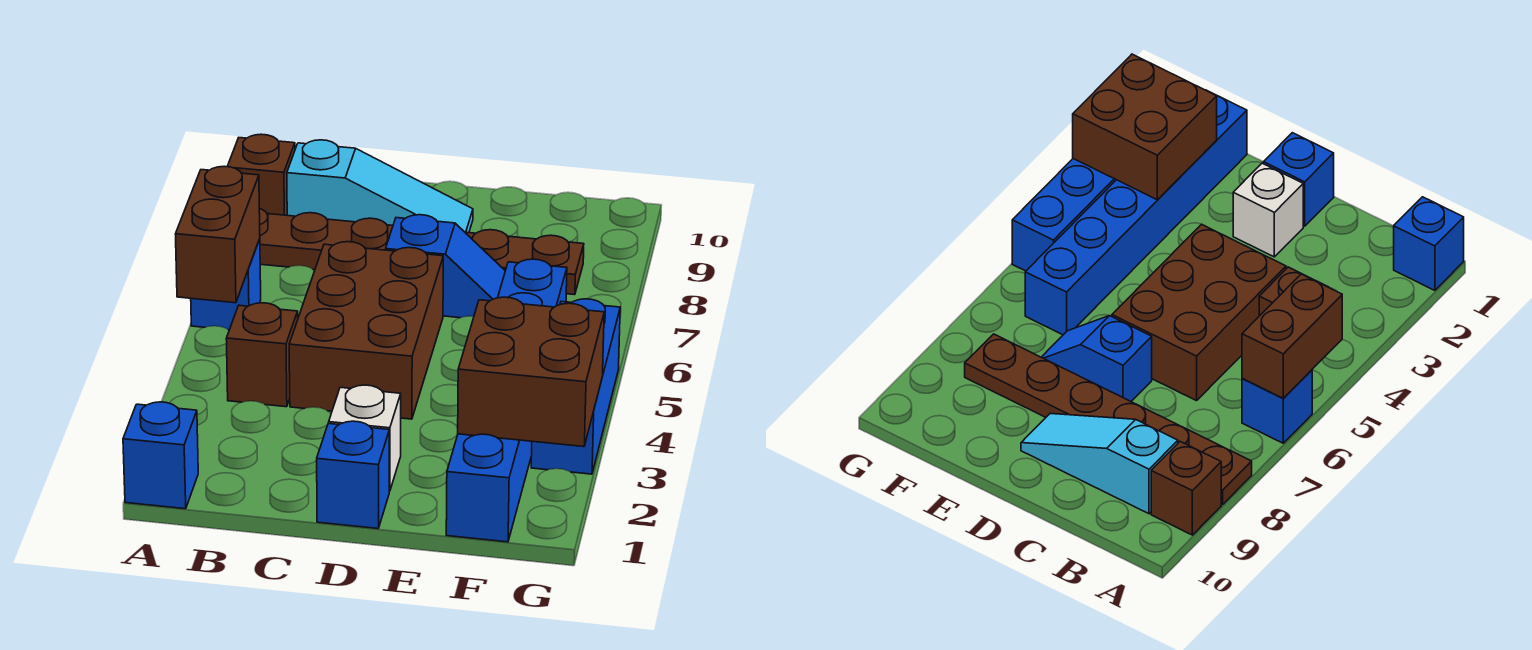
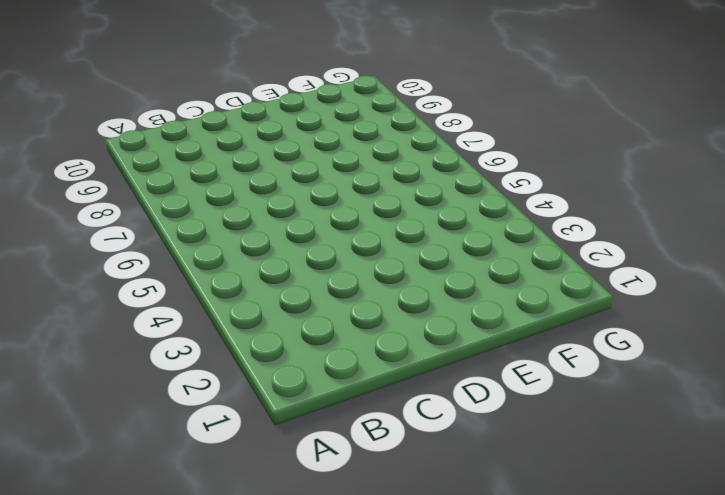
none -> blue 1x1 brick [123,402,198,509]
none -> blue 1x1 brick [191,239,261,330]
none -> brown 1x6 plate [259,209,584,295]

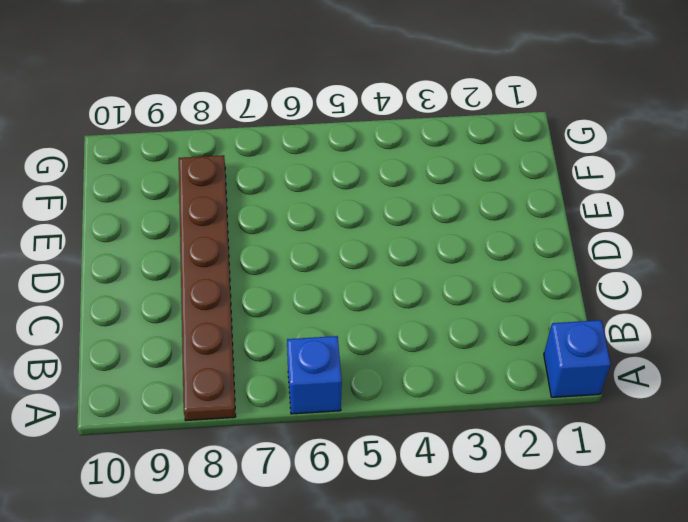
none -> brown 1x1 brick [227,134,295,215]
none -> brown 1x1 brick [226,303,298,407]
none -> cyan 1x3 slope [287,140,473,233]

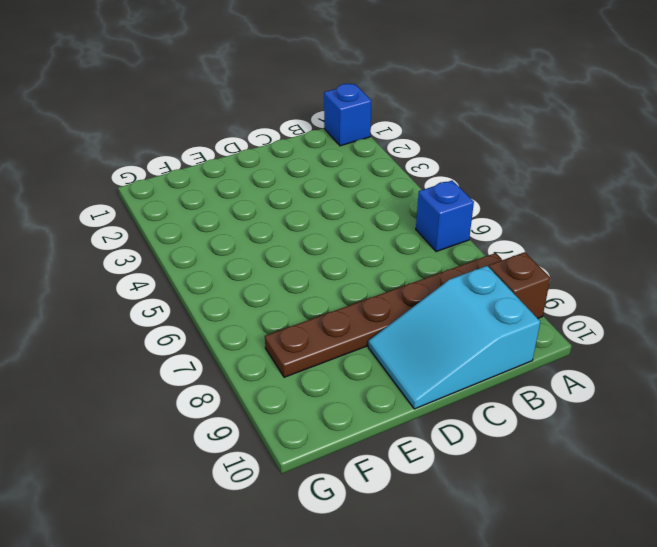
cyan 2x3 slope [368,266,540,409] -> cyan 1x3 slope [287,140,473,233]
none -> brown 1x1 brick [226,303,298,407]
none -> brown 2x3 brick [289,242,443,419]
none -> blue 1x1 brick [317,421,389,529]

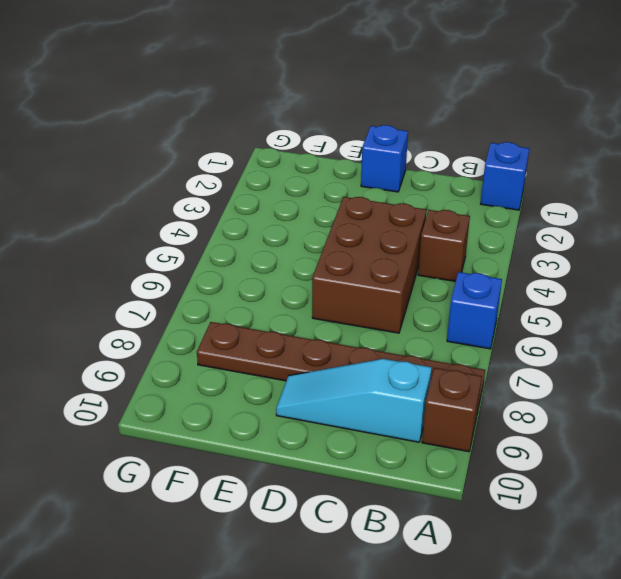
none -> white 1x1 brick [329,385,401,491]
none -> blue 1x2 slope [386,215,505,318]
none -> blue 1x6 brick [446,259,567,542]

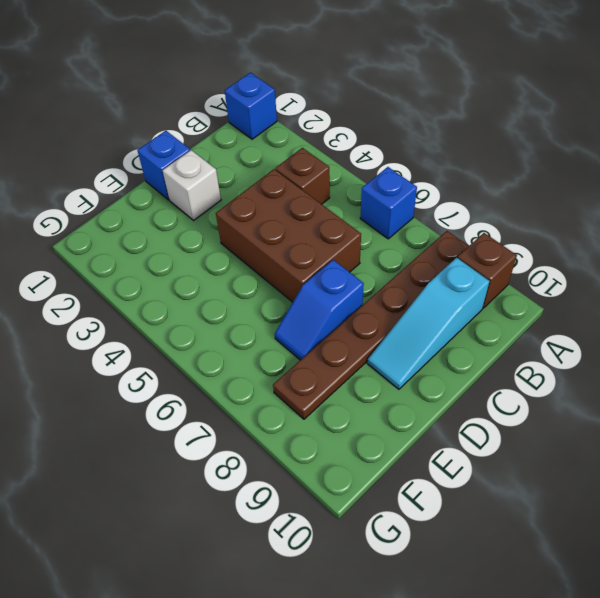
none -> blue 1x6 brick [446,259,567,542]
none -> blue 1x3 brick [531,299,620,474]
none -> brown 1x2 brick [176,166,260,303]

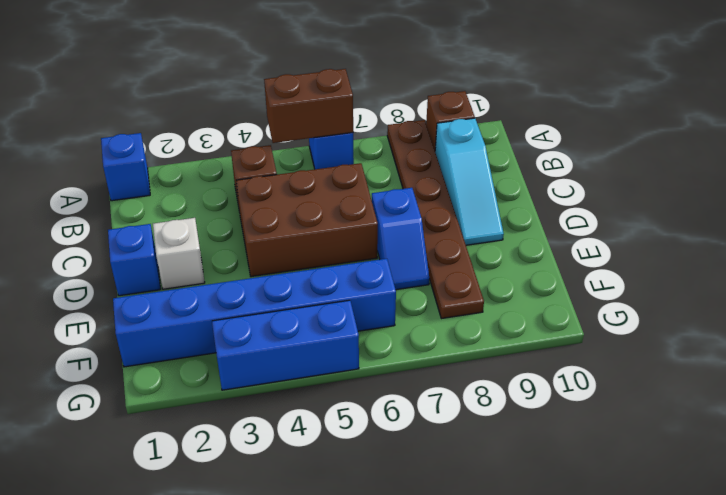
none -> brown 2x2 brick [458,297,604,447]

